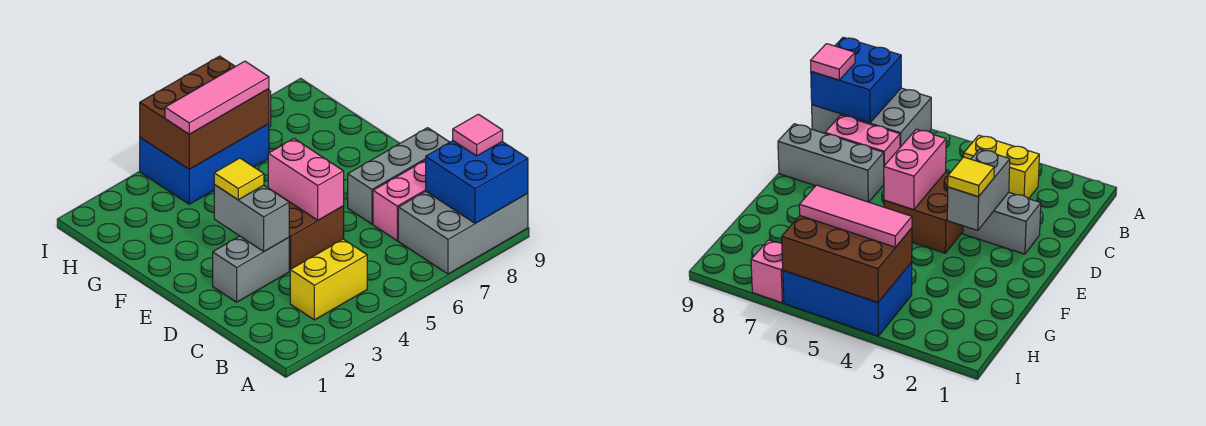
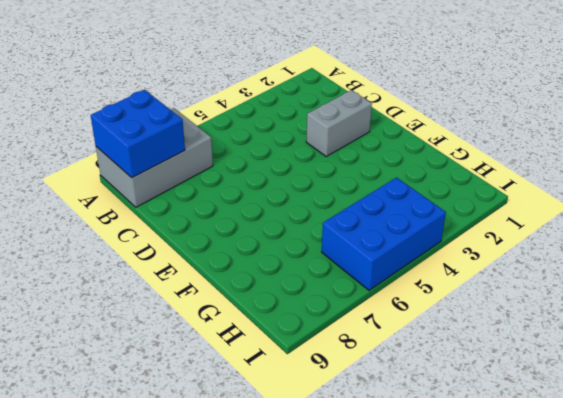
none -> yellow 1x2 brick [290,239,367,320]
none -> pink 1x2 brick [373,160,426,241]
none -> brown 2x2 brick [273,191,344,270]

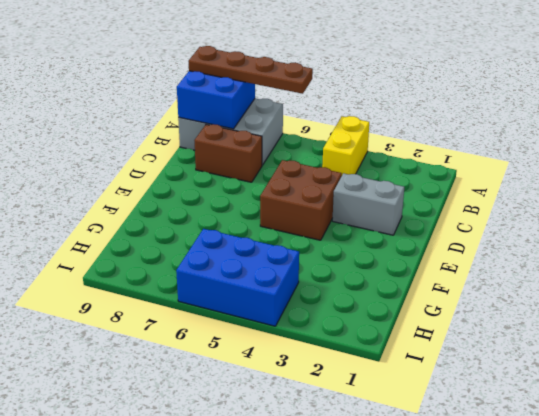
yellow 1x2 brick [322,116,369,175] -> yellow 1x2 brick turned to [290,239,367,320]
brown 1x4 plate [189,46,313,94] -> none
brown 1x2 brick [194,124,262,182] -> pink 1x2 brick [373,160,426,241]
none -> grey 1x3 brick [348,128,449,224]
none -> pink 1x1 brick [751,240,784,303]
none -> grey 1x2 brick [214,185,289,251]

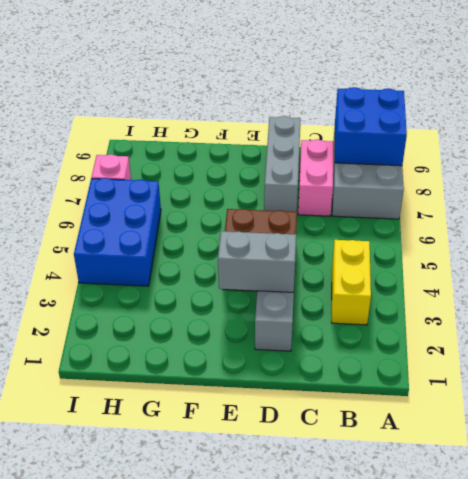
none -> pink 1x2 brick [268,139,344,220]
none -> brown 2x3 brick [140,56,269,169]
none -> pink 1x1 tile [453,114,503,156]

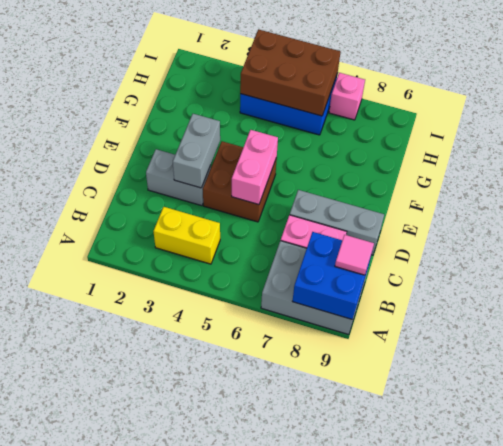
none -> yellow 1x1 tile [214,158,264,200]
none -> pink 1x3 tile [165,61,269,134]

